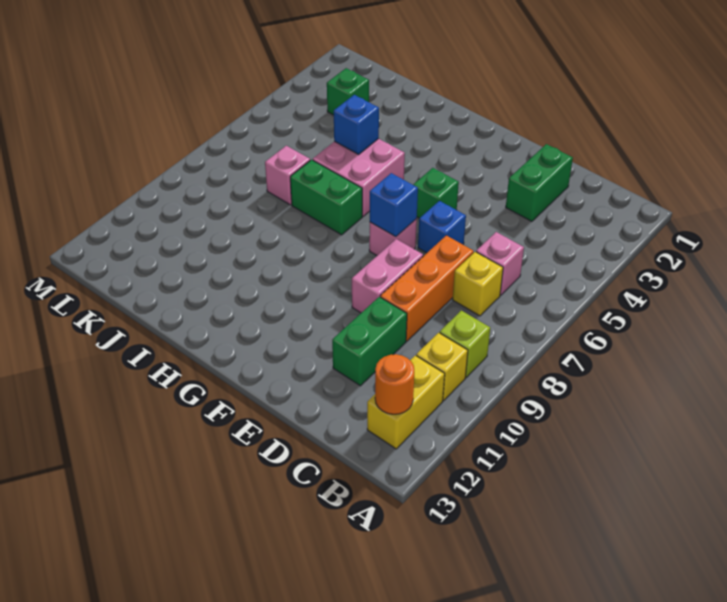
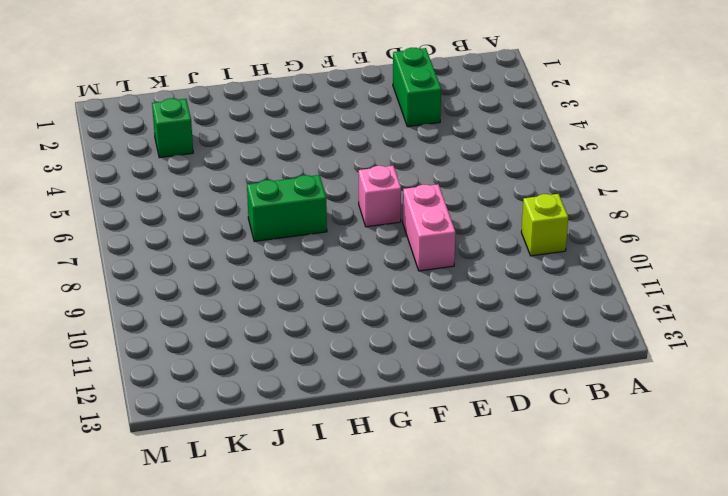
none -> yellow 1x1 brick [416,333,468,400]
none -> yellow 1x2 brick [367,355,445,449]
none -> pink 1x1 brick [476,232,524,295]

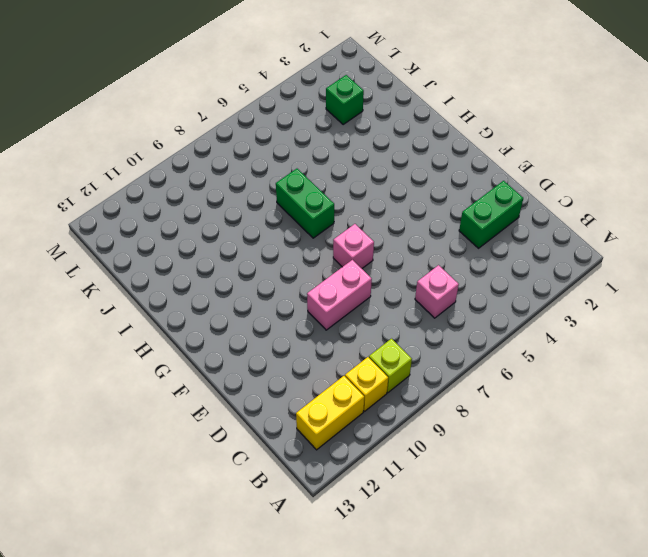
none -> yellow 1x1 brick [452,252,503,316]
none -> orange 1x3 brick [380,235,474,341]
none -> green 1x2 brick [332,297,407,386]

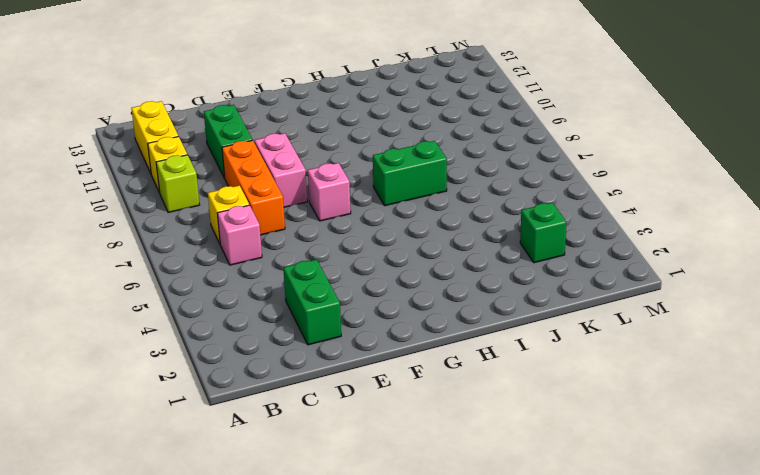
none -> blue 1x1 brick [418,201,466,253]
none -> green 1x1 brick [413,168,459,218]
none -> pink 2x2 brick [313,139,405,216]

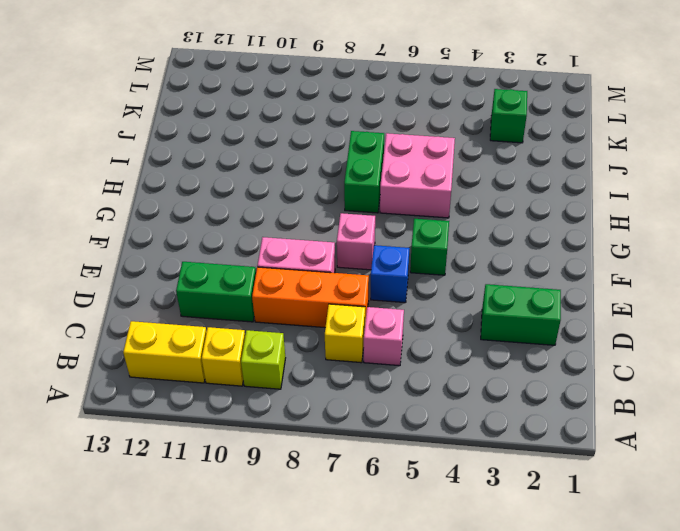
none -> pink 1x1 brick [265,146,310,205]
none -> orange 1x1 round brick [375,354,414,414]
none -> blue 1x1 brick [370,173,418,237]

